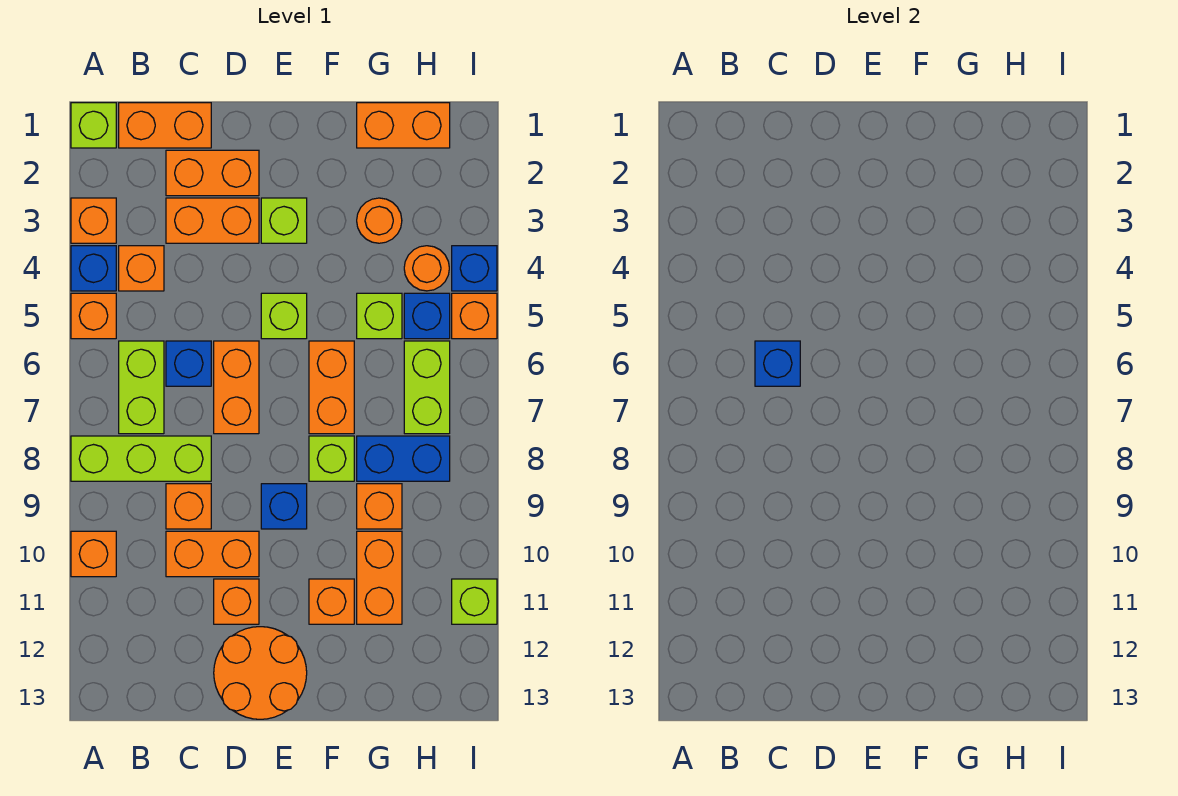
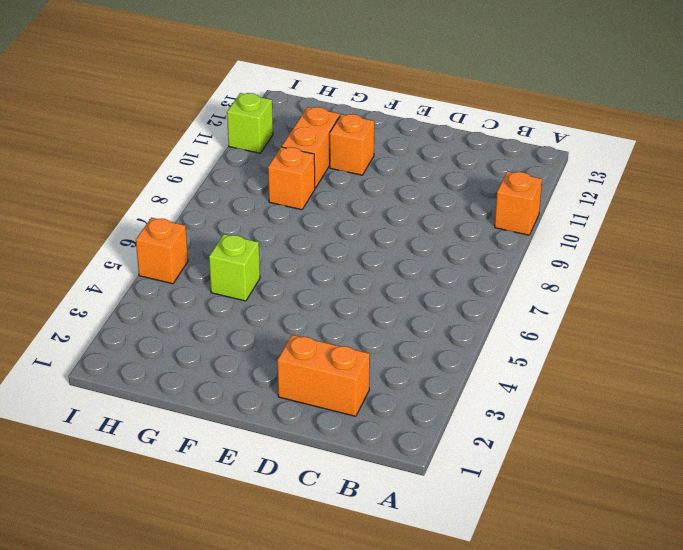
none -> lime 1x1 brick [71,103,116,148]
none -> orange 1x1 brick [71,198,116,243]
none -> blue 1x1 brick [71,246,116,291]
none -> orange 1x1 brick [71,293,116,339]

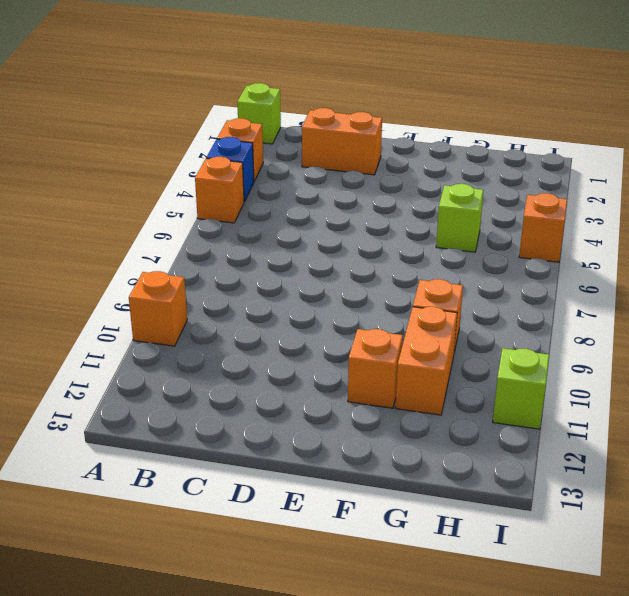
none -> lime 1x3 brick [71,436,211,481]
none -> orange 1x2 brick [119,103,211,148]
none -> orange 1x1 brick [119,246,164,291]
none -> lime 1x2 brick [119,341,164,434]

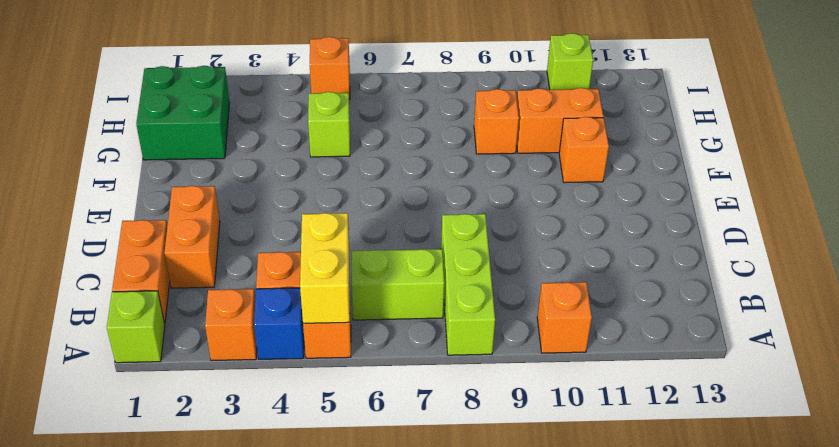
yellow 1x2 brick [300,213,350,323] -> none
green 2x2 brick [136,66,229,160] -> orange 1x2 brick [357,103,450,148]
none -> orange 1x2 brick [166,198,259,243]
none -> blue 1x1 brick [166,341,211,386]
none -> orange 1x1 brick [166,484,211,529]
none -> orange 1x2 brick [166,531,259,577]

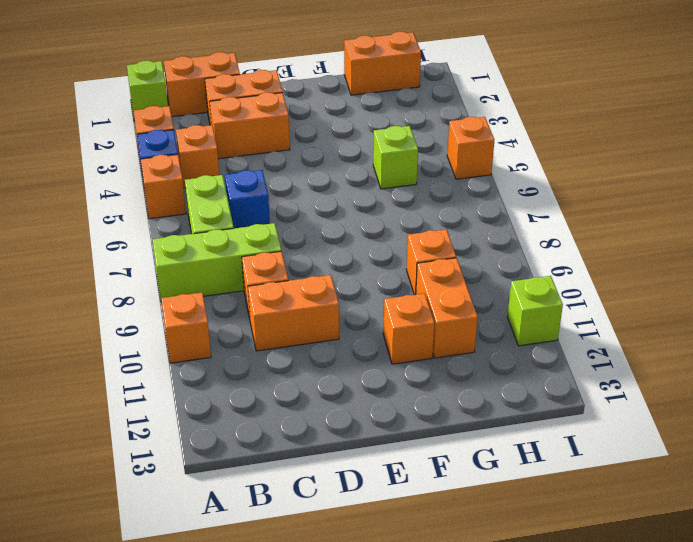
none -> orange 1x2 brick [214,341,259,434]
none -> orange 1x1 brick [214,579,259,624]
none -> orange 2x2 round brick [214,627,307,719]
none -> lime 1x1 brick [261,198,307,243]

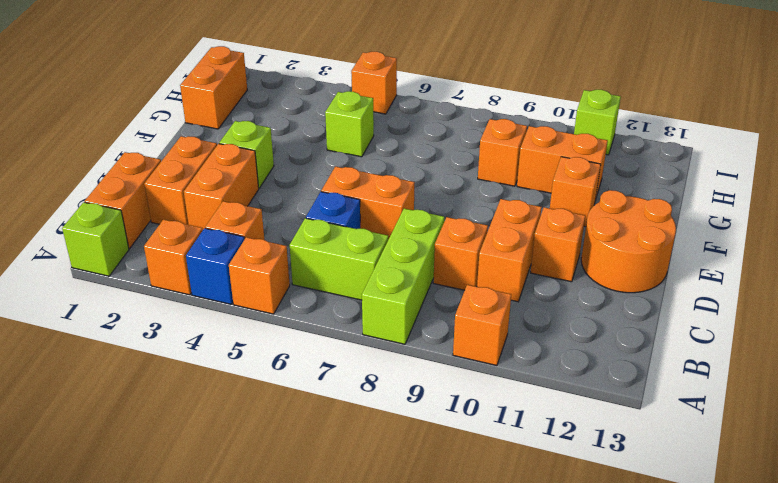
none -> lime 1x1 brick [261,293,307,339]
none -> blue 1x1 brick [261,484,307,529]
none -> orange 1x2 brick [309,341,354,434]
none -> lime 1x1 brick [309,436,354,481]

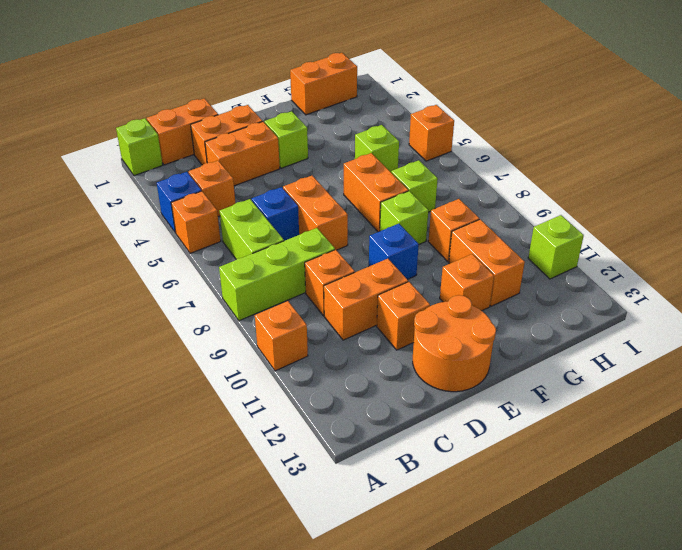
lime 1x1 brick [391,160,438,212] -> lime 1x1 brick moved to [261,293,307,339]
none -> orange 1x1 brick [71,198,116,243]
none -> orange 1x1 round brick [357,198,402,243]
none -> blue 1x2 brick [357,436,450,481]
none -> orange 1x1 round brick [404,246,449,291]

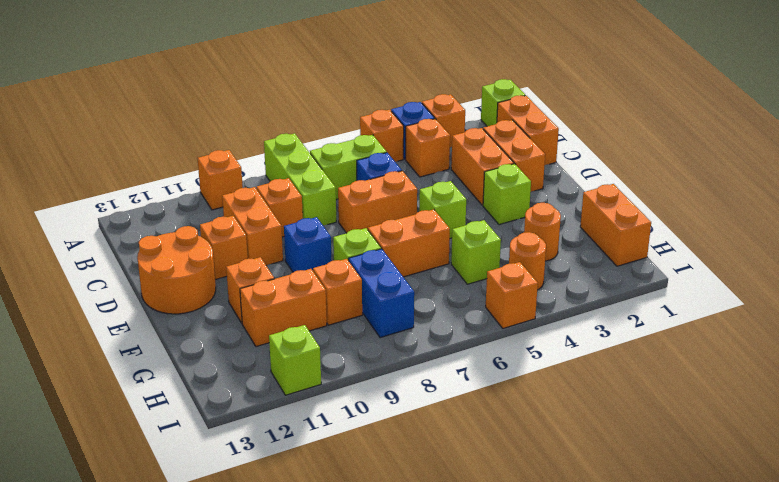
none -> blue 1x1 brick [404,293,450,339]
none -> lime 1x2 brick [404,341,450,434]
none -> blue 1x1 brick [452,246,497,291]
none -> blue 1x1 brick [755,341,800,386]

